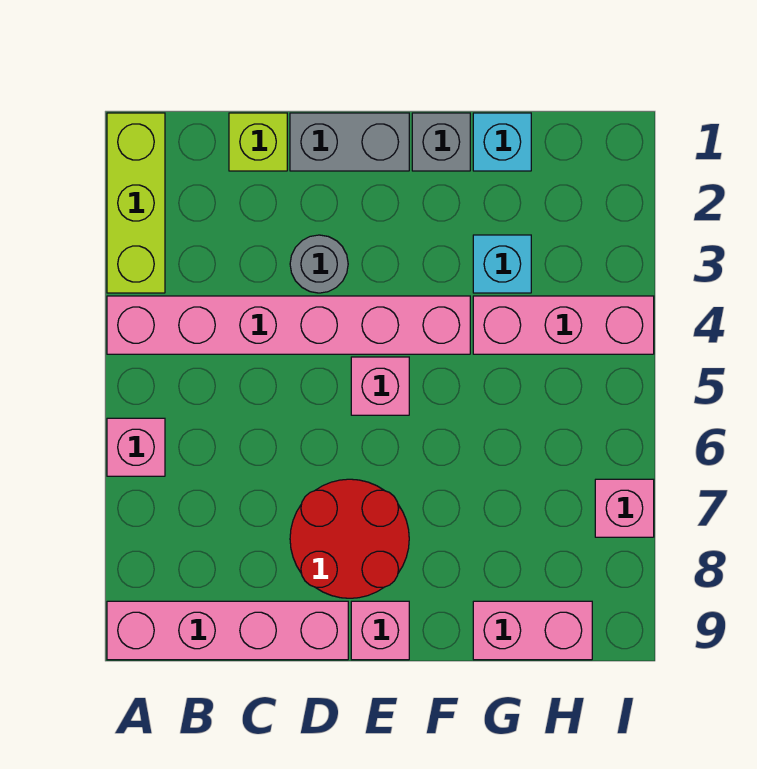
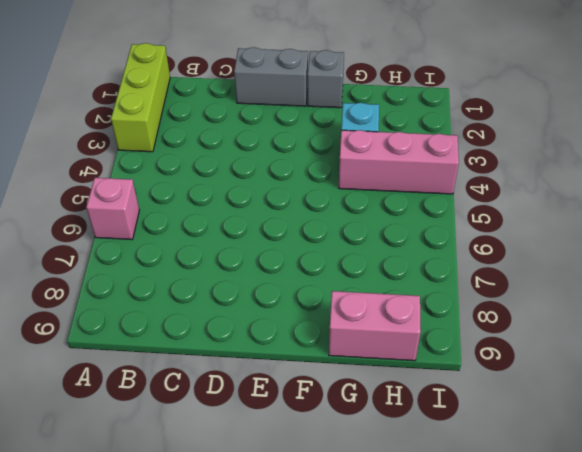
none -> pink 1x6 brick [107,296,470,354]
none -> pink 1x4 brick [107,601,348,660]
none -> lime 1x1 brick [229,113,287,171]

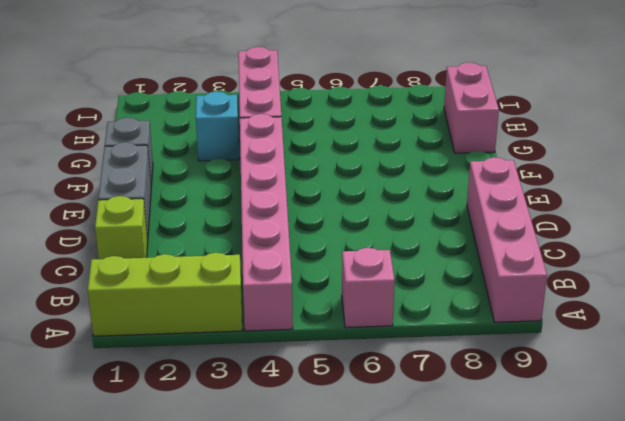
none -> grey 1x1 round brick [290,235,348,293]
none -> red 2x2 round brick [290,479,409,598]
none -> pink 1x1 brick [351,357,409,415]

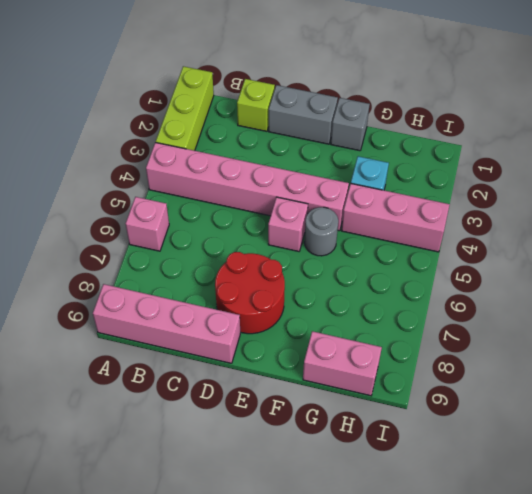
grey 1x1 round brick [304,207,338,256] -> grey 1x1 round brick moved to [290,235,348,293]
none -> pink 1x1 brick [351,601,409,660]
none -> cyan 1x1 brick [473,113,531,171]
none -> pink 1x1 brick [595,479,654,537]

